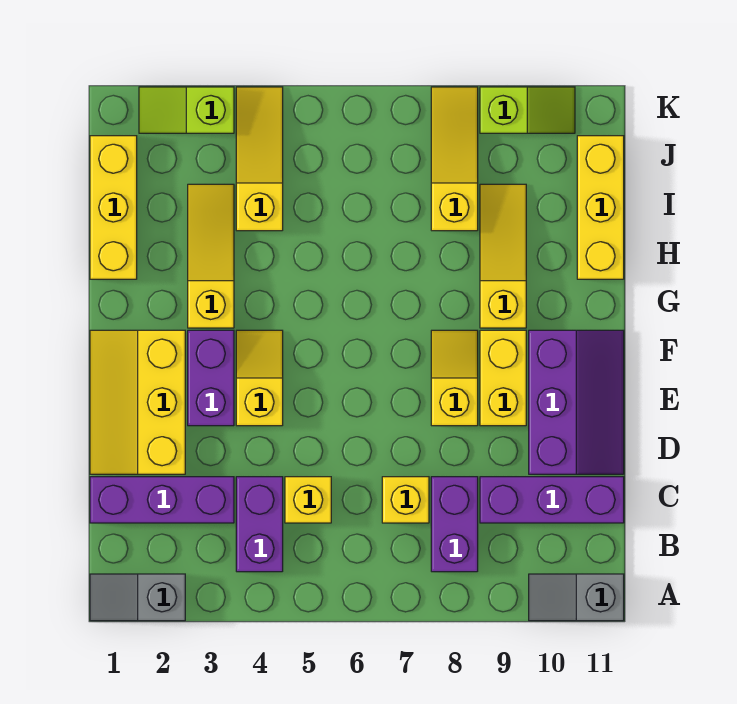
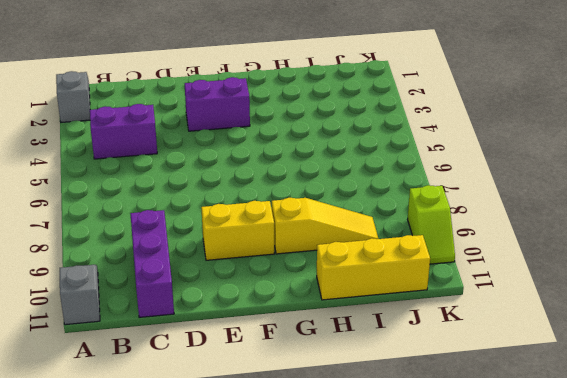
none -> purple 1x2 brick [431,477,478,572]
none -> purple 1x3 brick [90,477,234,523]
none -> yellow 1x1 brick [285,477,331,523]

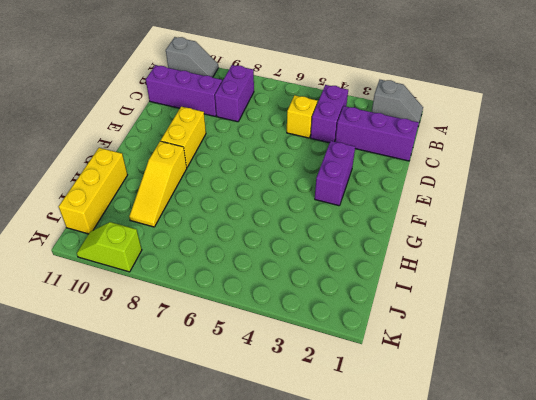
none -> yellow 1x1 brick [382,477,429,523]
none -> yellow 2x3 slope [90,330,185,474]
none -> purple 2x3 slope [529,330,624,474]

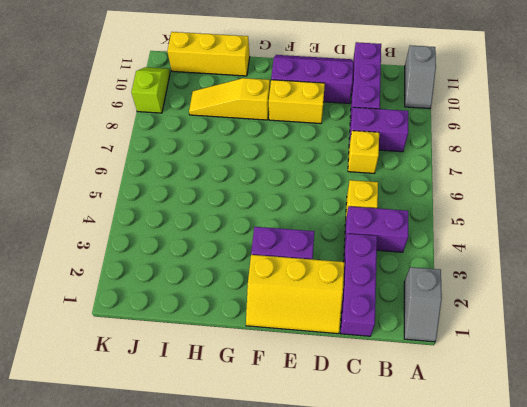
none -> yellow 1x2 slope [236,330,283,426]
none -> yellow 1x2 slope [431,330,478,426]
none -> yellow 1x3 slope [188,184,234,328]

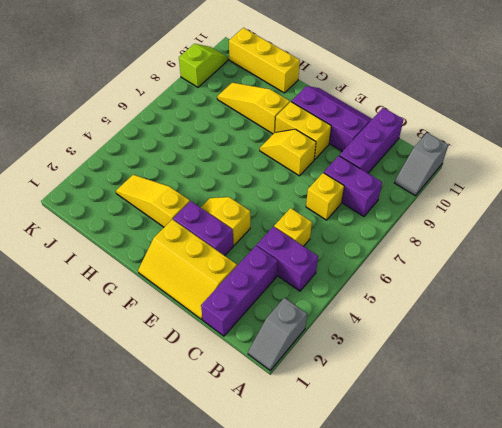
none -> yellow 1x3 brick [90,136,137,279]
none -> yellow 1x3 slope [236,87,283,231]
none -> yellow 1x3 slope [431,87,478,231]

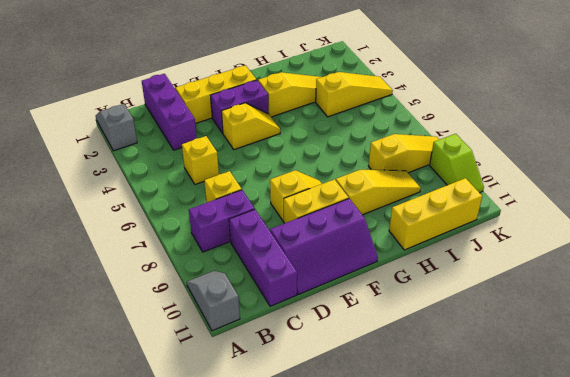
none -> purple 1x2 brick [236,477,283,572]
none -> yellow 1x3 brick [90,136,137,279]
none -> lime 1x2 slope [139,87,234,133]

